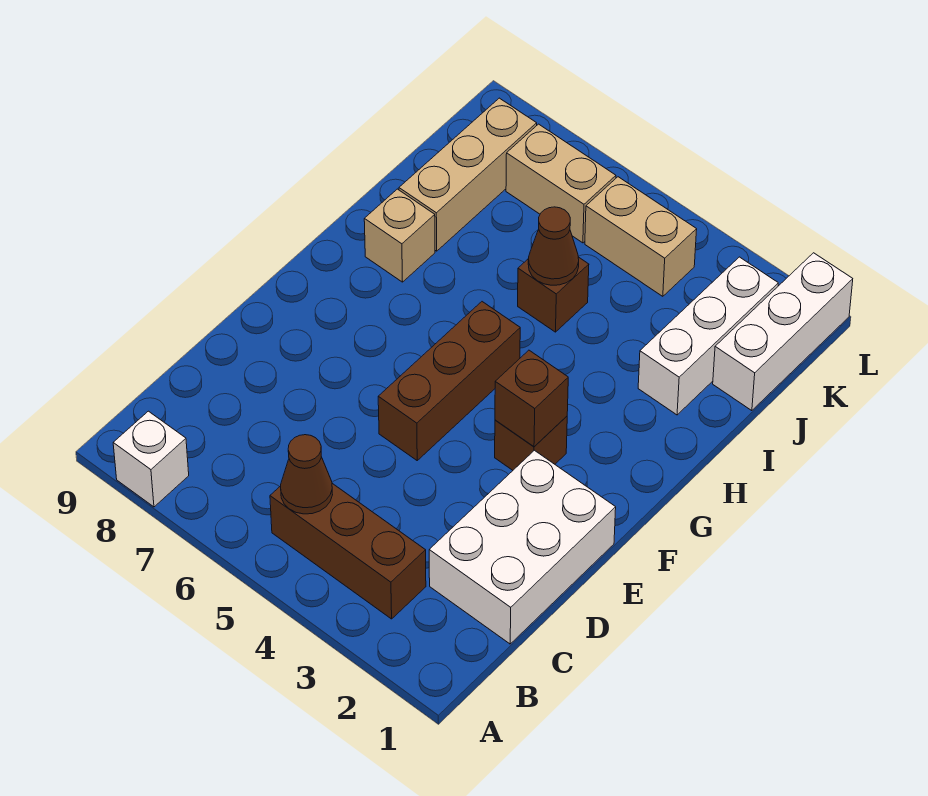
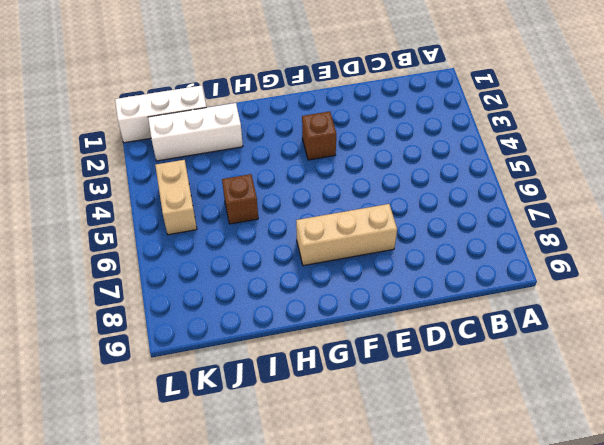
tan 1x3 brick [296,204,397,266] -> tan 1x3 brick moved to [399,98,537,251]
none -> white 1x1 brick [113,411,189,507]
none -> brown 1x3 brick [270,484,426,619]
none -> white 2x3 brick [429,450,616,644]

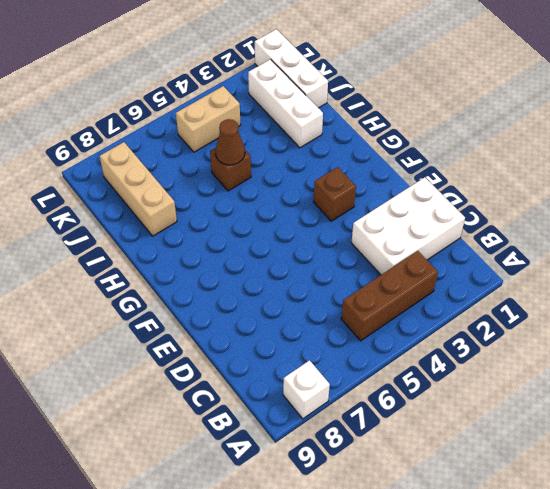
white 2x3 brick [351,177,465,275] -> white 2x3 brick turned to [429,450,616,644]
none -> brown 1x3 brick [378,302,520,460]
none -> tan 1x1 brick [364,189,435,282]
none -> tan 1x2 brick [506,124,616,243]

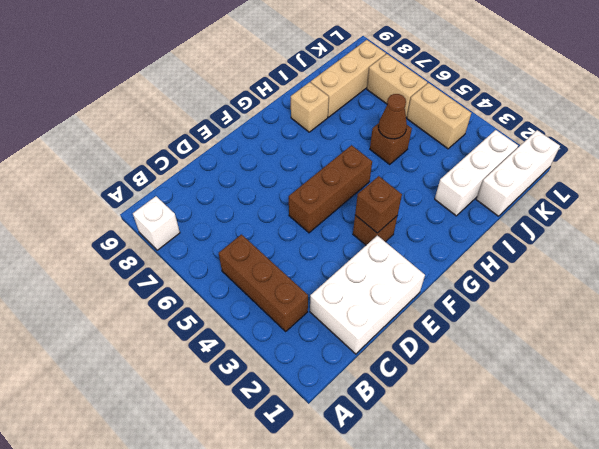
none -> brown 1x1 cone [281,435,333,514]

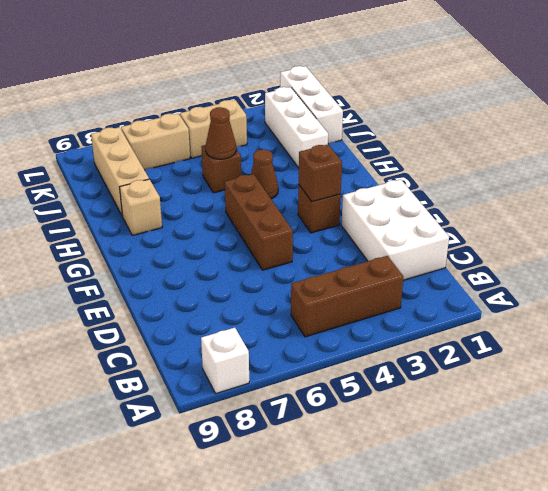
brown 1x1 cone [251,149,278,199] -> brown 1x1 cone moved to [281,435,333,514]

